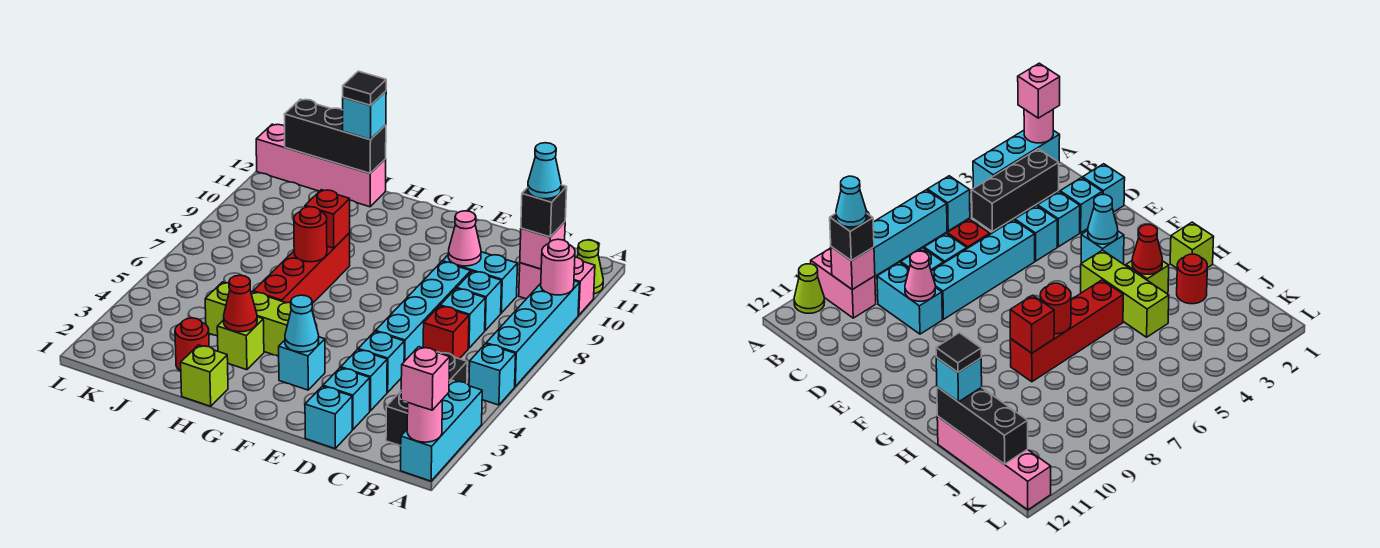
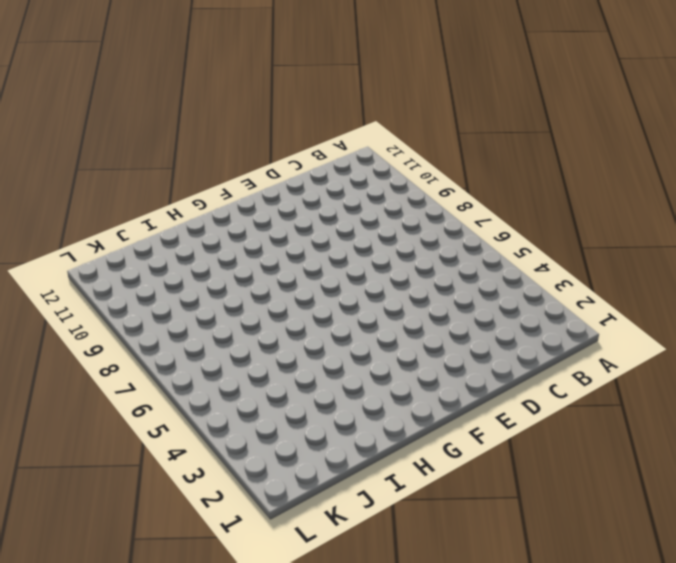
none -> cyan 1x3 brick [401,380,482,481]
none -> cyan 1x1 brick [469,344,516,405]
none -> cyan 1x4 brick [486,281,579,386]
none -> pink 1x2 brick [519,257,595,315]

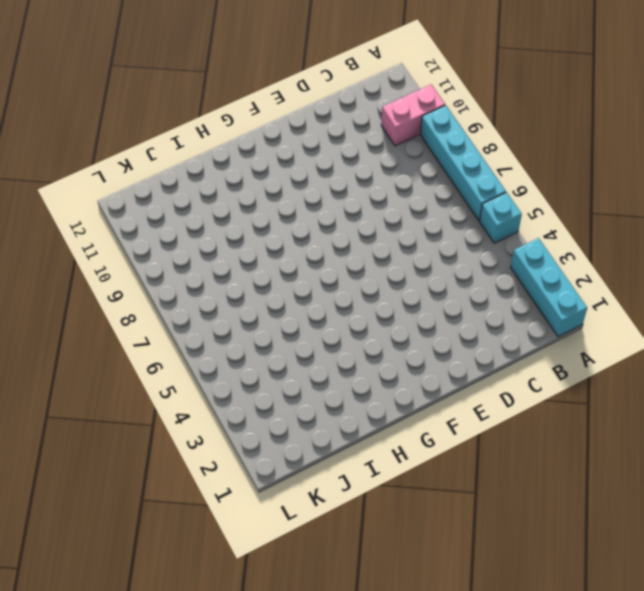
none -> lime 1x1 cone [577,240,603,294]
none -> black 1x3 brick [386,352,467,446]
none -> red 1x1 brick [423,306,469,359]
none -> cyan 1x1 brick [440,288,485,348]

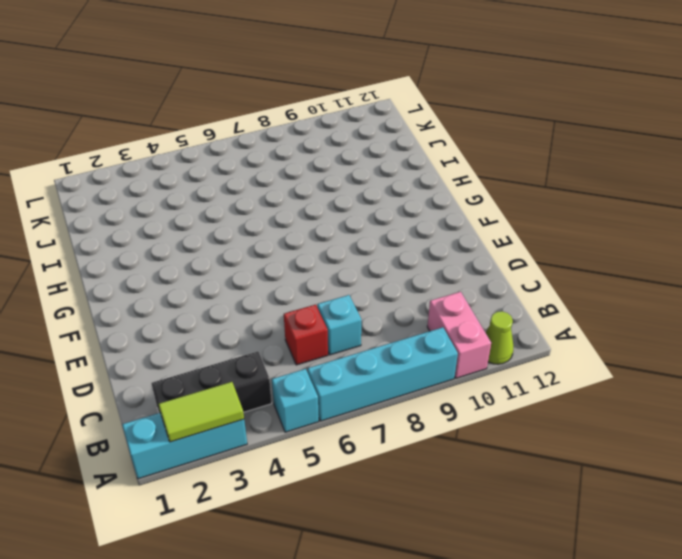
lime 1x2 tile [159,382,244,442] -> none
none -> cyan 1x1 brick [457,271,502,330]
none -> cyan 1x2 brick [442,252,518,313]
none -> cyan 1x1 brick [305,386,352,449]
none -> cyan 1x1 brick [323,368,370,430]

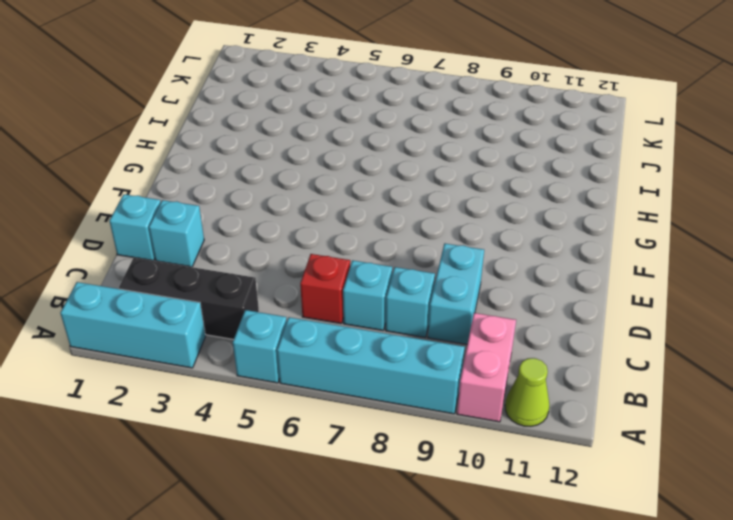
none -> cyan 1x1 brick [341,350,387,411]
none -> cyan 1x1 brick [358,332,404,392]
none -> cyan 1x4 brick [376,262,471,362]
none -> cyan 1x1 brick [278,337,325,390]

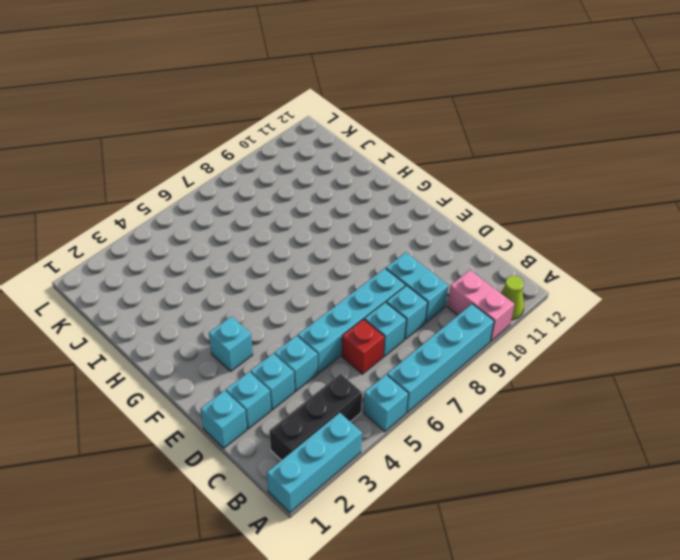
none -> lime 1x3 brick [205,282,291,356]
none -> lime 1x1 brick [181,345,228,406]
none -> lime 1x1 brick [217,317,264,370]
none -> red 1x4 brick [253,233,350,304]

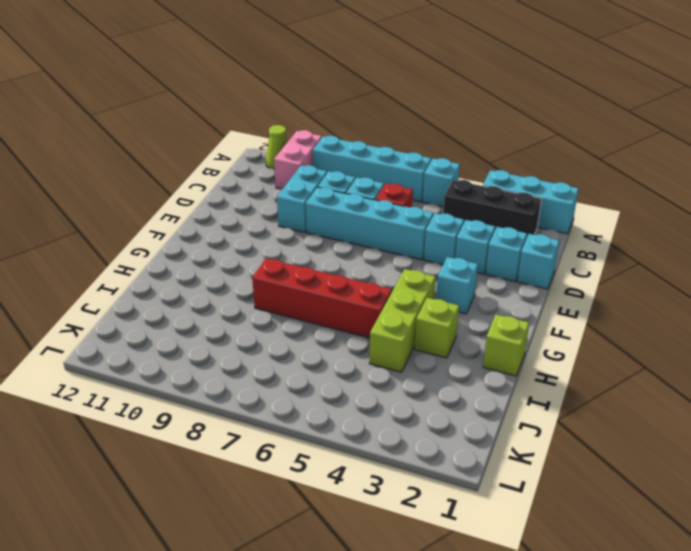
none -> red 1x1 round brick [175,318,209,371]
none -> pink 1x4 brick [256,124,386,207]
none -> pink 1x1 round brick [407,399,443,442]
none -> pink 1x1 round brick [541,239,575,295]

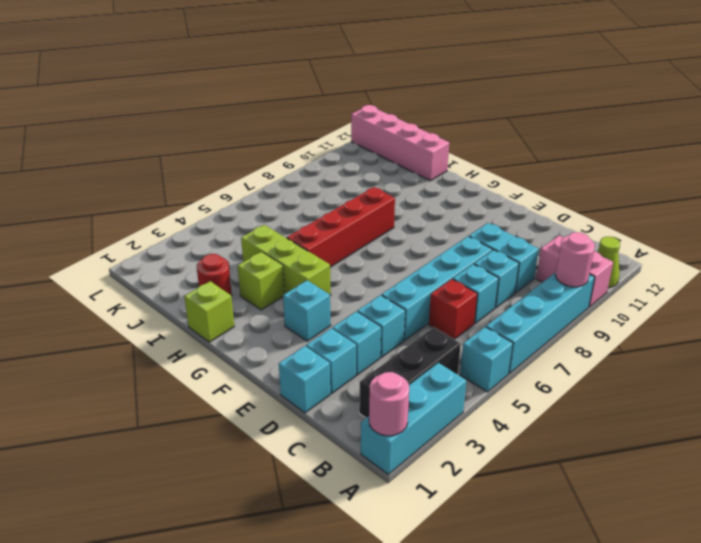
none -> pink 1x1 brick [520,222,565,269]
none -> pink 1x1 cone [448,211,481,266]
none -> cyan 1x1 cone [285,295,319,352]
none -> red 1x1 cone [224,275,257,332]

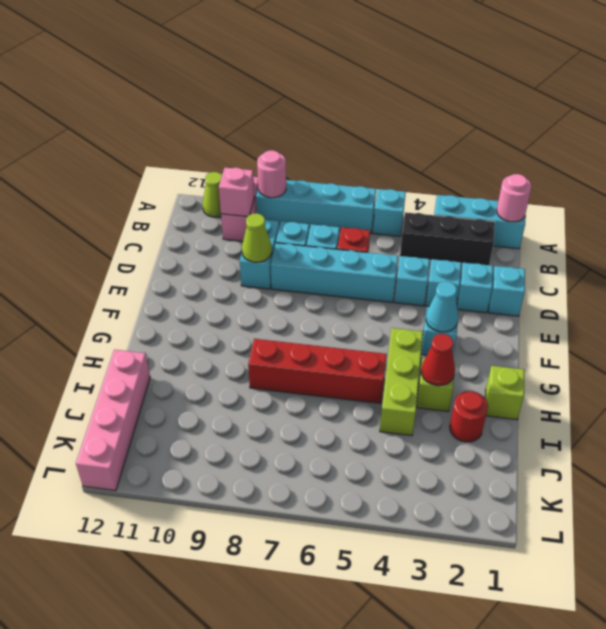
lime 1x1 cone [242,213,272,262] -> pink 1x1 cone [448,211,481,266]
none -> red 1x1 round brick [294,207,327,262]
none -> red 1x1 brick [305,190,350,248]
none -> black 1x3 brick [284,99,386,173]
none -> pink 1x1 brick [401,347,450,410]

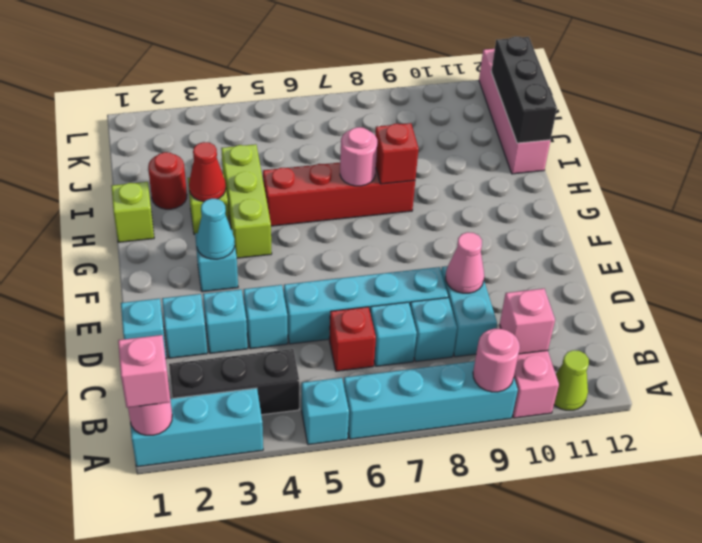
pink 1x1 round brick [340,127,377,186] -> red 1x1 round brick [294,207,327,262]
none -> black 1x1 brick [521,185,567,237]
none -> cyan 1x1 brick [343,91,386,140]
none -> cyan 1x1 cone [528,143,561,199]
none -> black 1x1 tile [343,71,386,105]

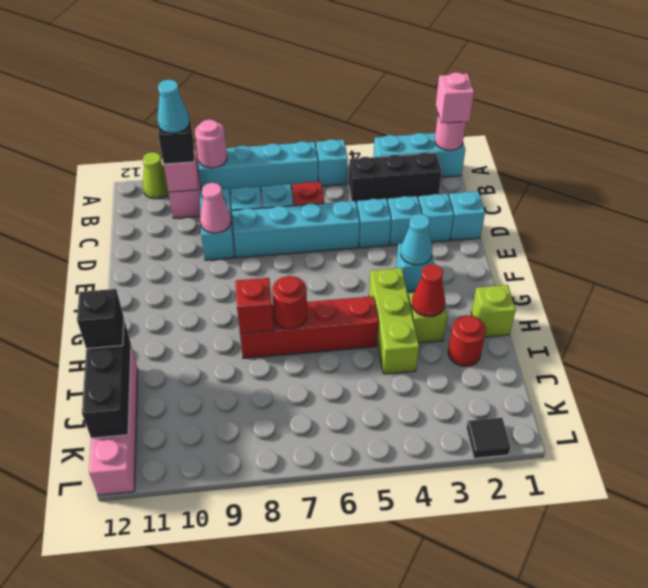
black 1x1 brick [77,289,124,349] -> cyan 1x1 brick [343,91,386,140]
black 1x1 tile [466,417,510,458] -> black 1x1 tile moved to [343,71,386,105]

